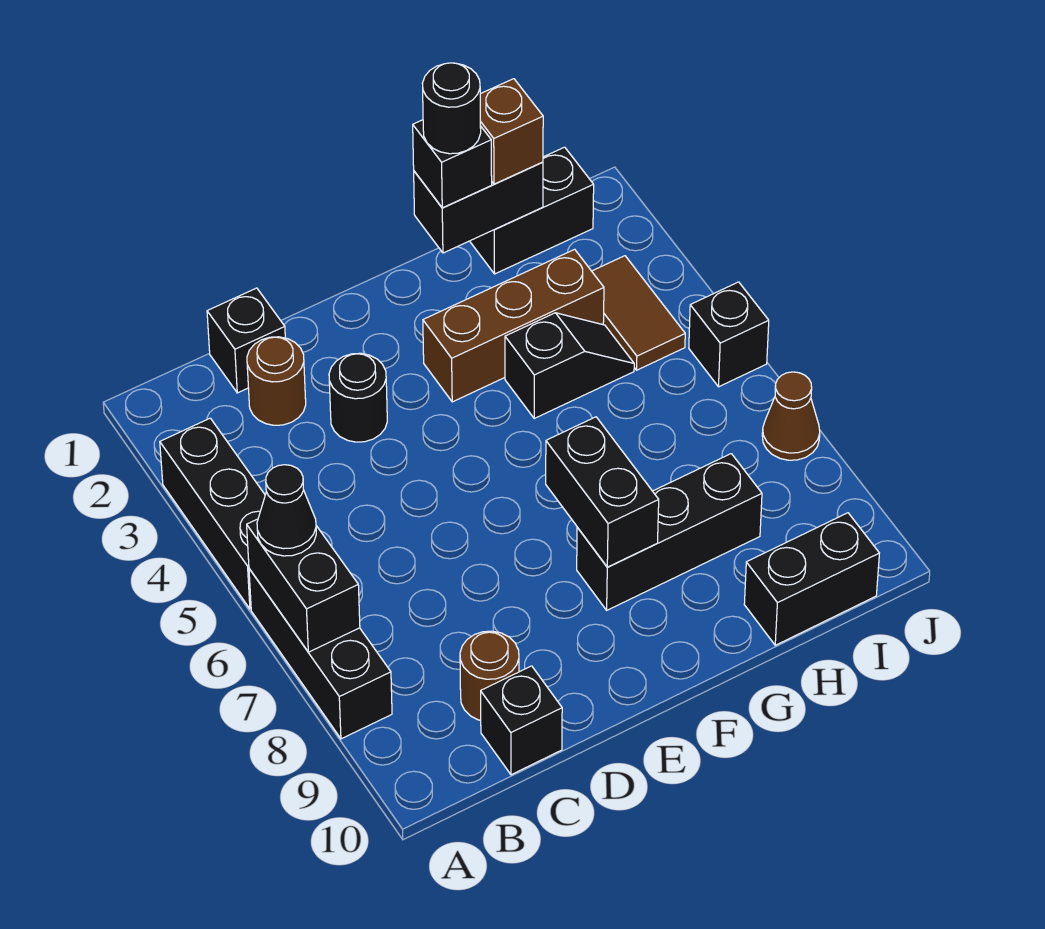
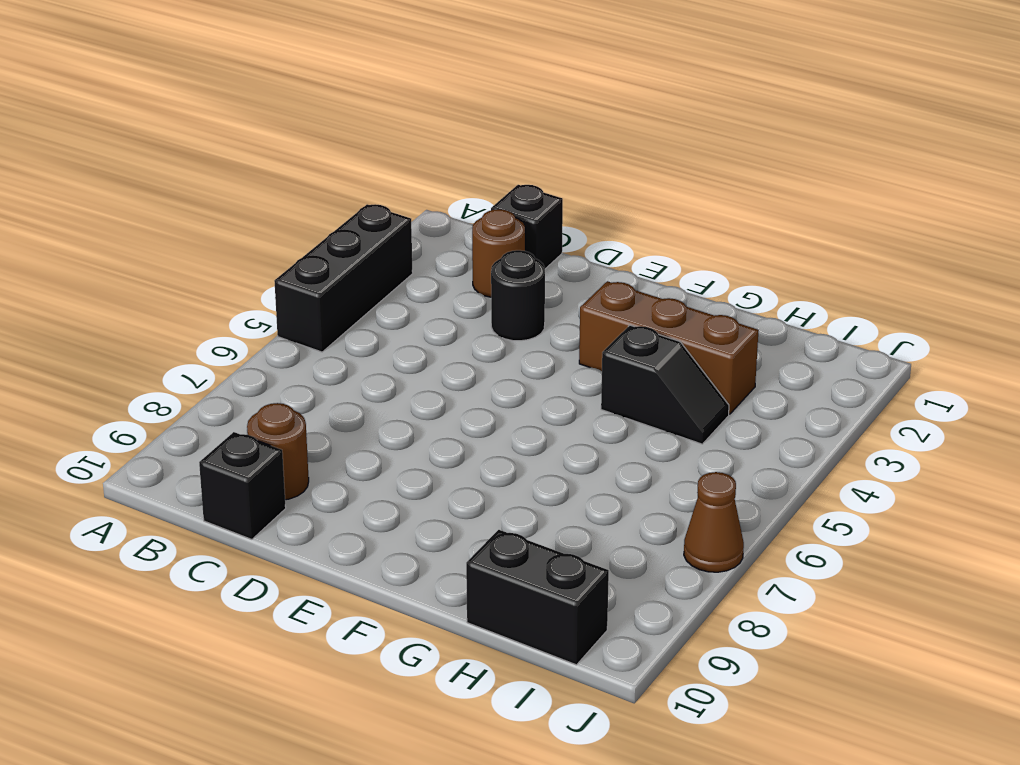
none -> black 1x3 brick [249,569,392,739]
none -> black 1x3 brick [577,454,762,610]
none -> black 1x2 brick [470,147,594,274]

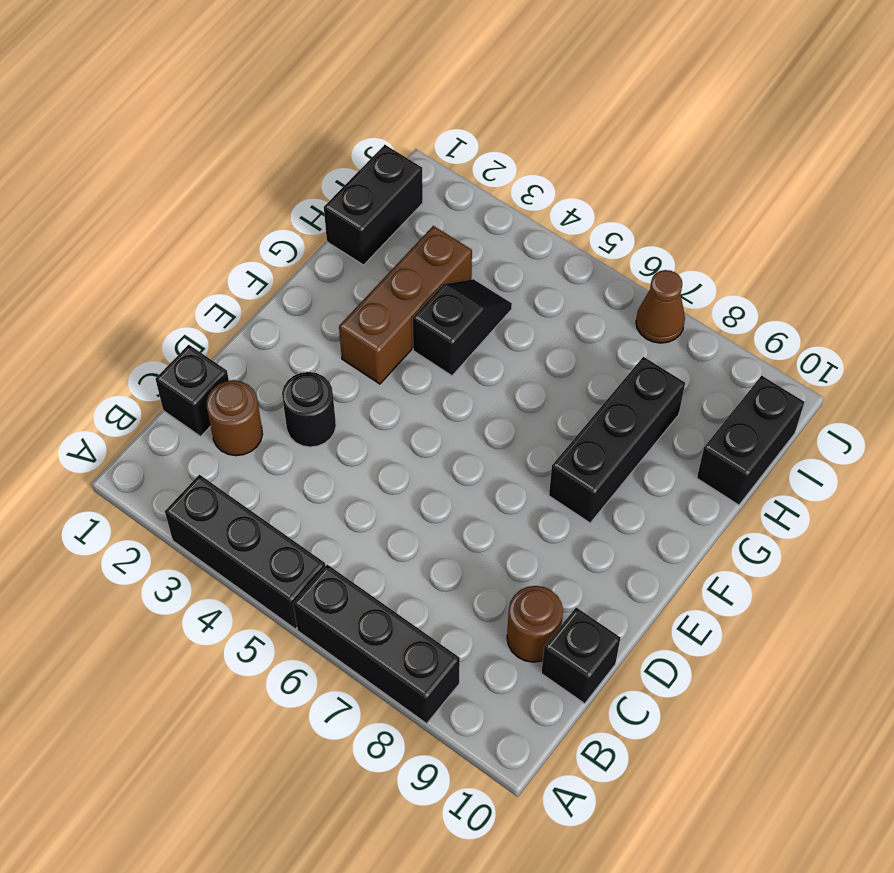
none -> brown 1x2 tile [592,256,685,370]
none -> black 1x1 brick [689,282,769,387]
none -> black 1x2 brick [247,519,360,652]

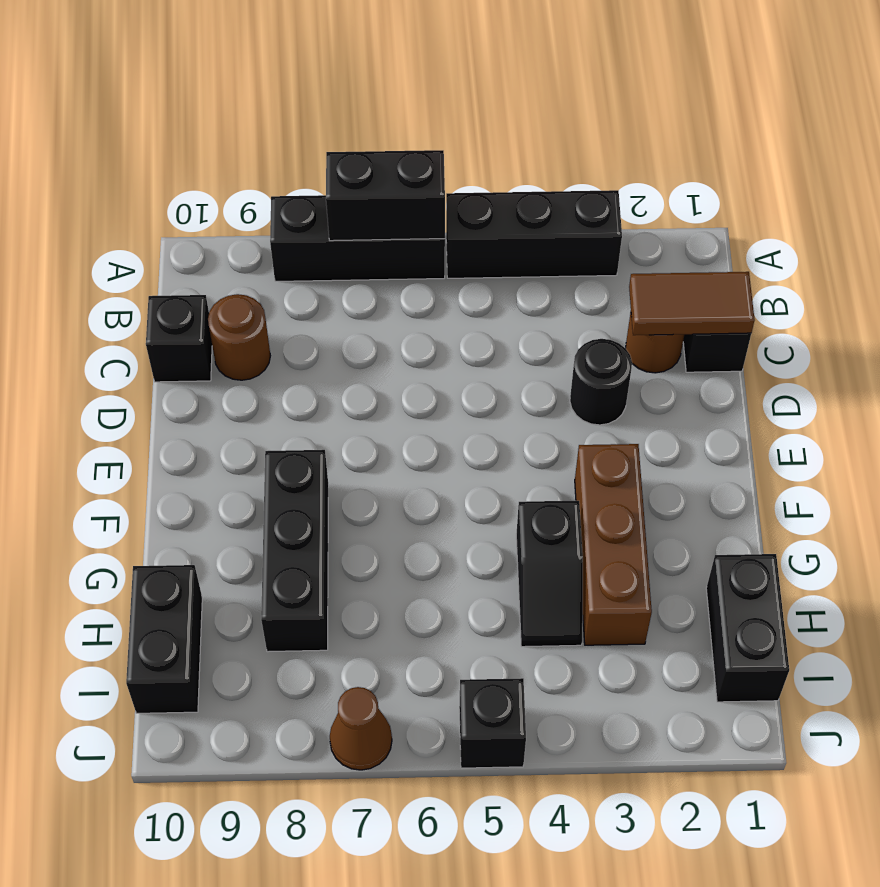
brown 1x2 tile [629,272,755,335] -> brown 1x2 tile moved to [592,256,685,370]
none -> black 1x2 brick [546,417,659,567]
none -> black 1x2 brick [414,162,543,253]
none -> black 1x1 cone [257,465,316,556]

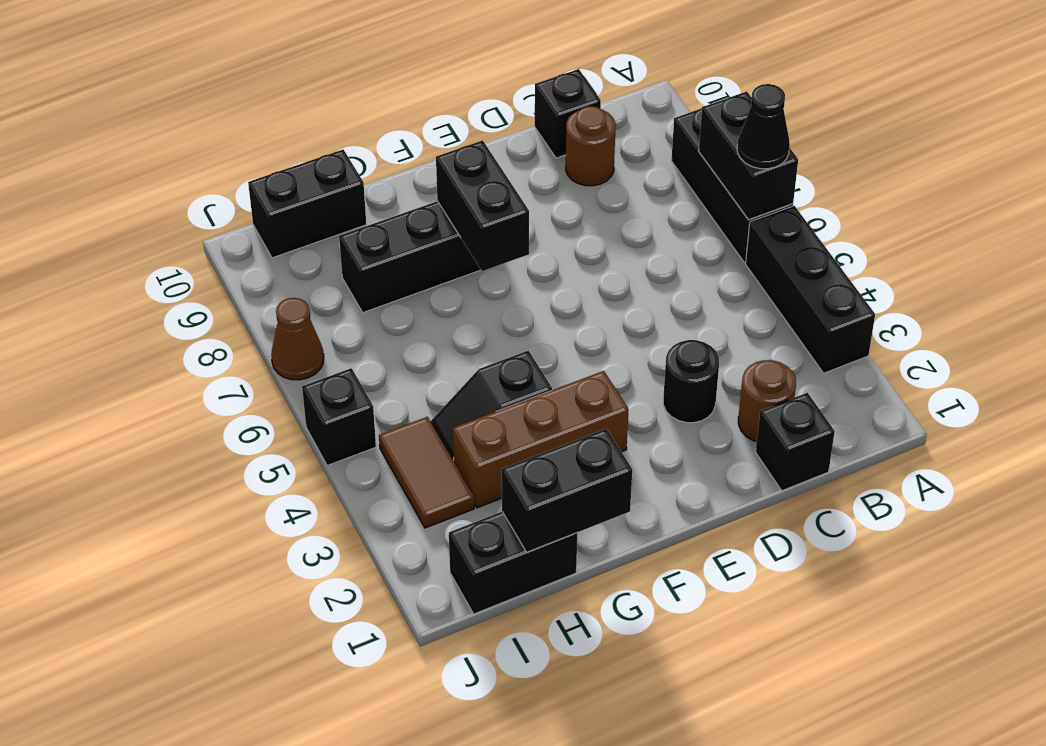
none -> black 1x1 brick [413,120,492,208]
none -> brown 1x1 brick [480,79,543,184]
none -> black 1x1 round brick [422,63,481,154]

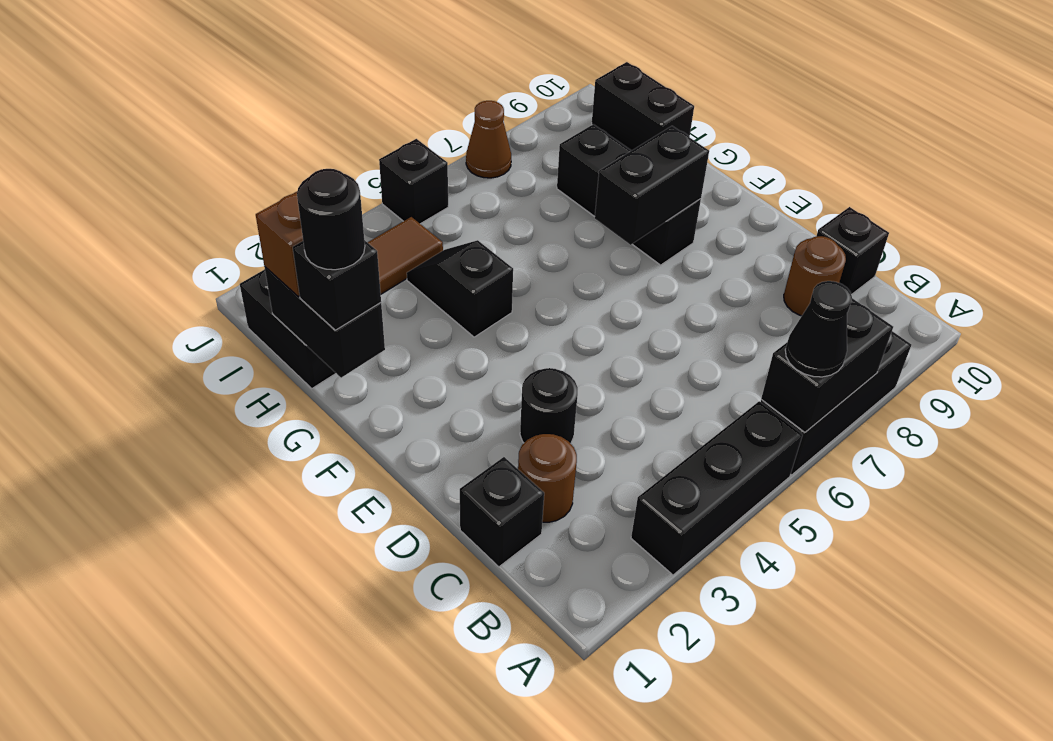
none -> brown 1x3 brick [423,249,604,402]

